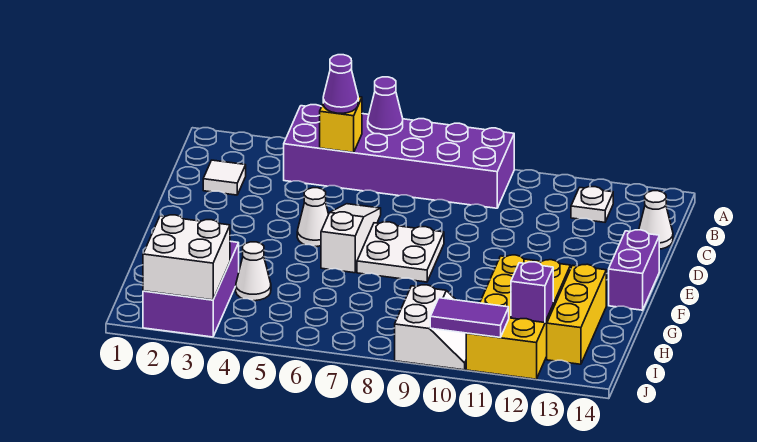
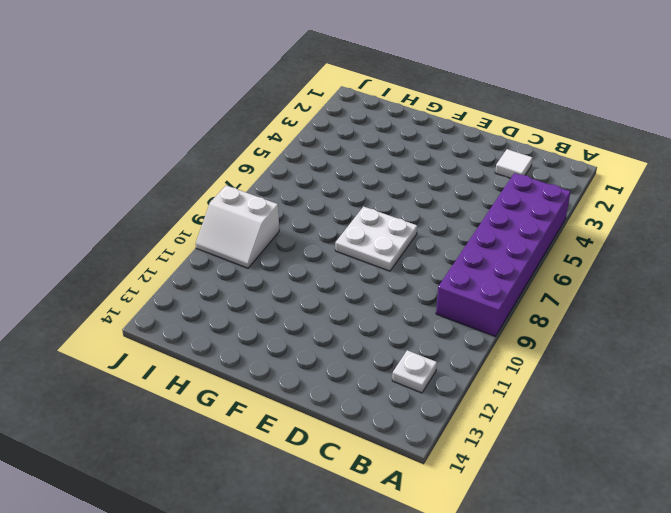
none -> white 1x1 cone [639,191,673,249]
none -> white 1x3 slope [321,204,381,273]
none -> white 1x1 cone [297,188,329,247]

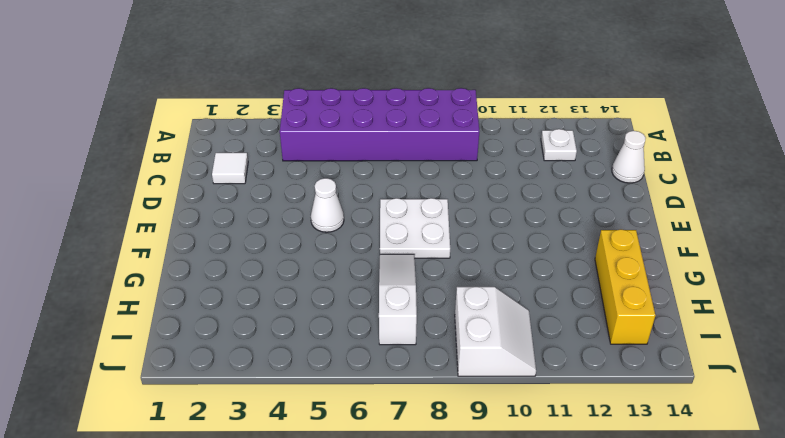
white 1x3 slope [379,254,417,345] -> white 1x3 slope moved to [321,204,381,273]
none -> purple 1x2 brick [609,230,659,310]
none -> yellow 2x4 brick [466,255,570,379]
none -> purple 2x3 brick [143,241,239,337]

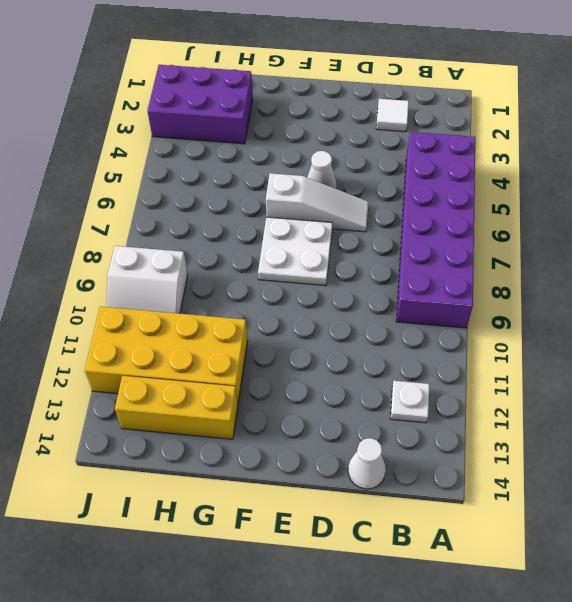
none -> purple 1x2 brick [609,230,659,310]
none -> white 1x1 cone [236,242,271,301]
none -> purple 1x1 cone [368,77,403,136]

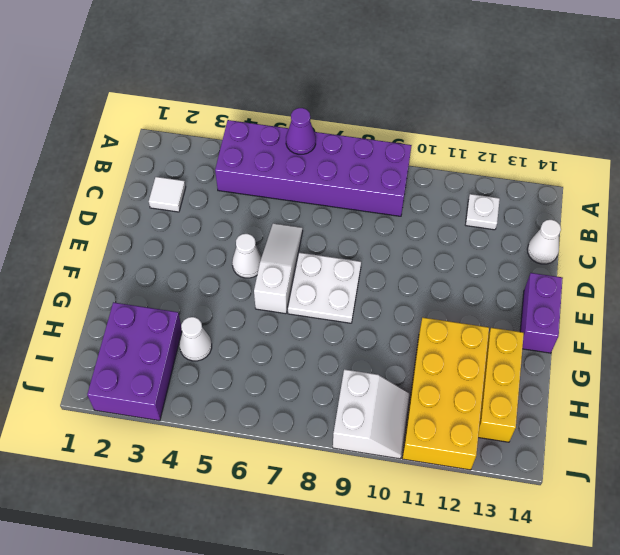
none -> yellow 1x1 brick [320,97,362,152]
none -> white 2x2 brick [143,215,230,300]
none -> purple 1x1 brick [511,262,553,323]

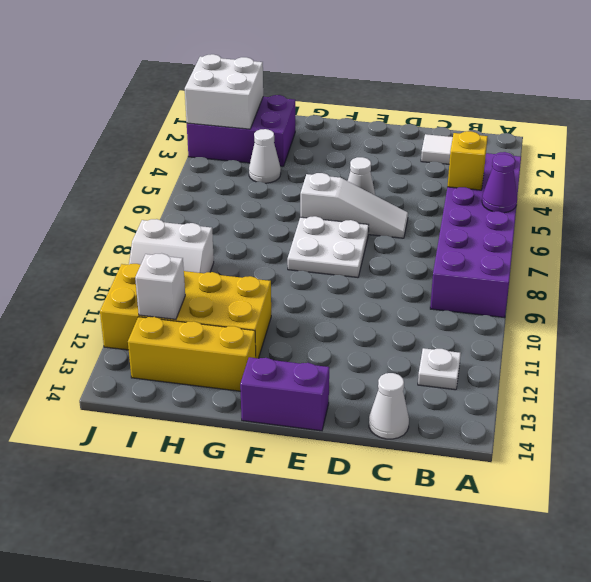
white 1x1 brick [135,253,185,319] -> purple 1x1 brick [511,262,553,323]
none -> purple 1x2 tile [430,298,509,337]
none -> purple 1x1 cone [323,55,358,113]

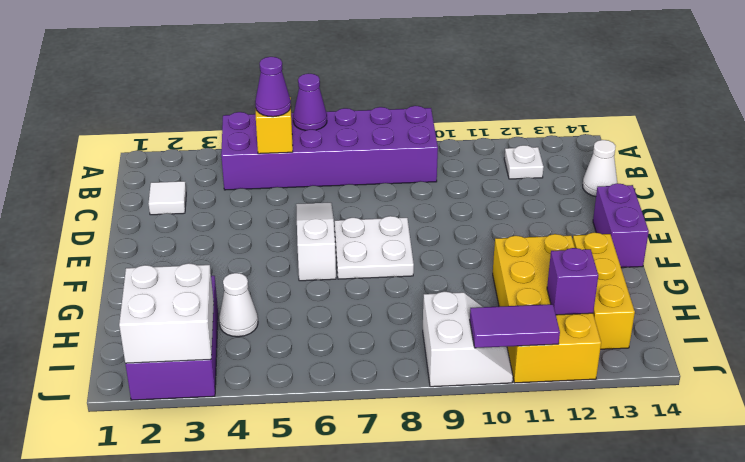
none -> white 1x1 cone [297,188,329,247]

